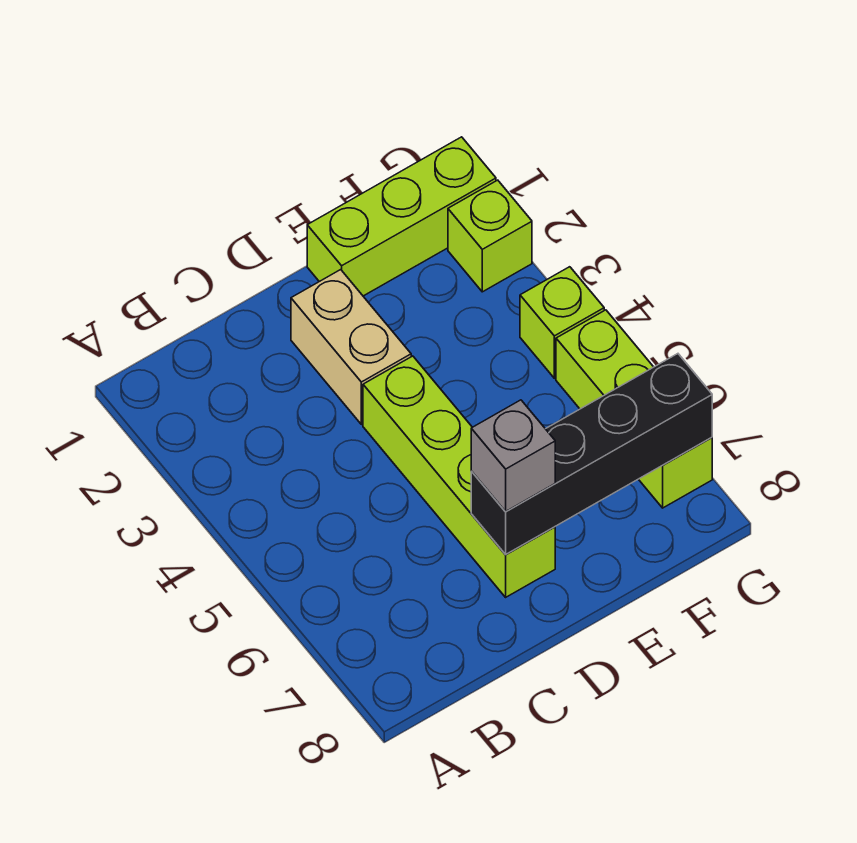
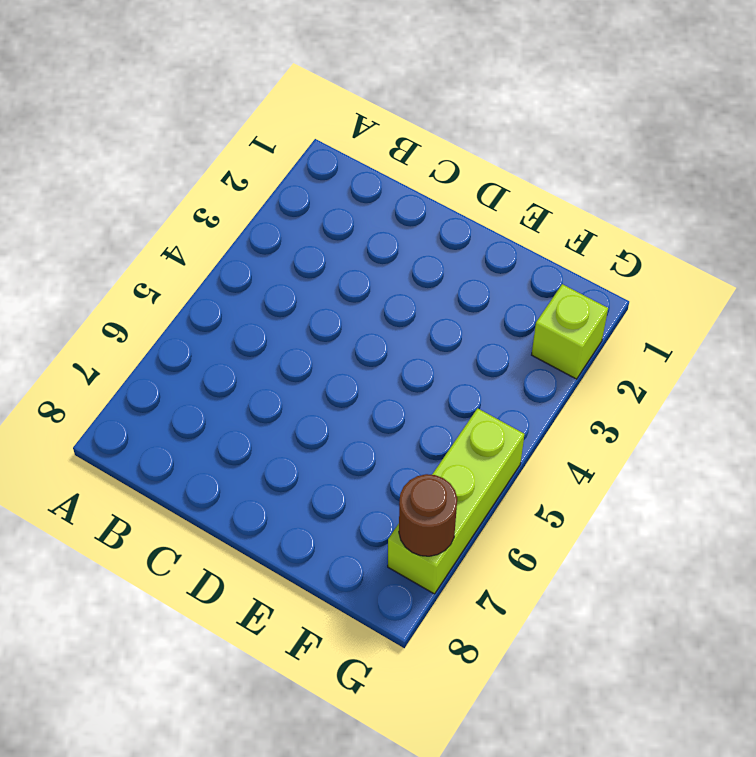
brown 1x1 round brick [399,474,457,556] -> black 1x4 brick [471,354,712,555]
none -> tan 1x2 brick [291,270,411,424]
none -> lime 1x4 brick [363,356,555,597]

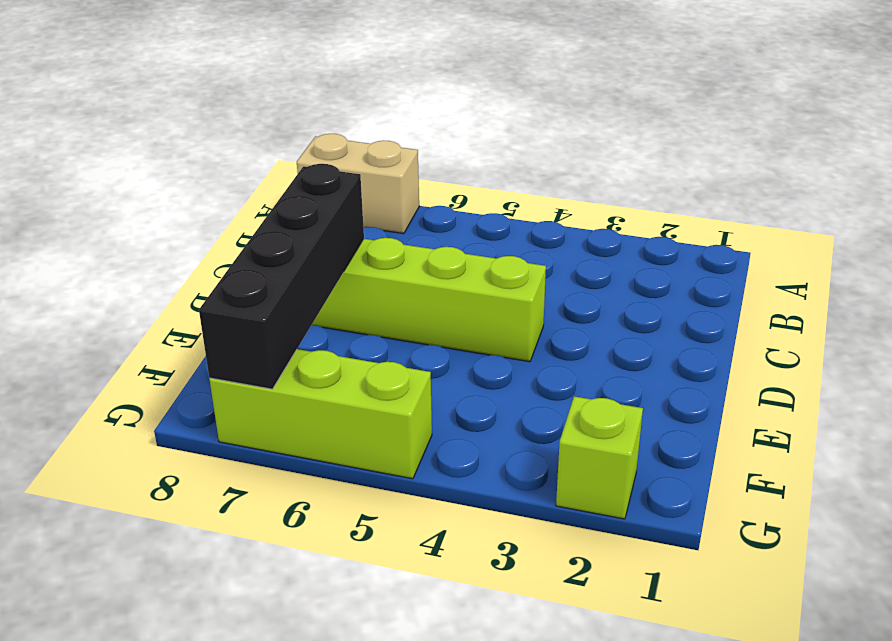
tan 1x2 brick [297,134,419,234] -> tan 1x2 brick moved to [291,270,411,424]
none -> lime 1x3 brick [307,137,496,296]
none -> lime 1x1 brick [520,267,604,378]

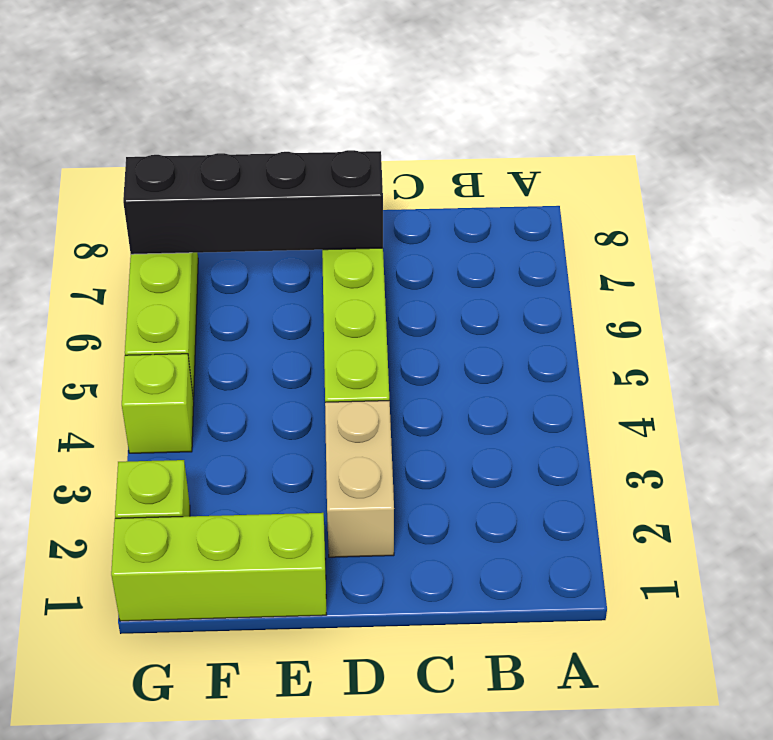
none -> grey 1x1 brick [471,400,555,512]

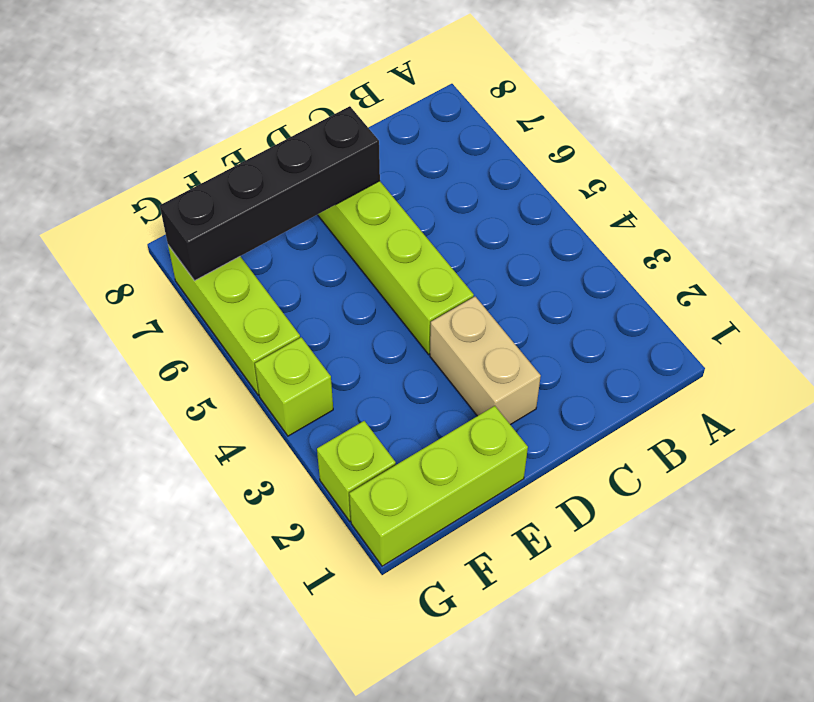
none -> grey 1x1 brick [471,400,555,512]

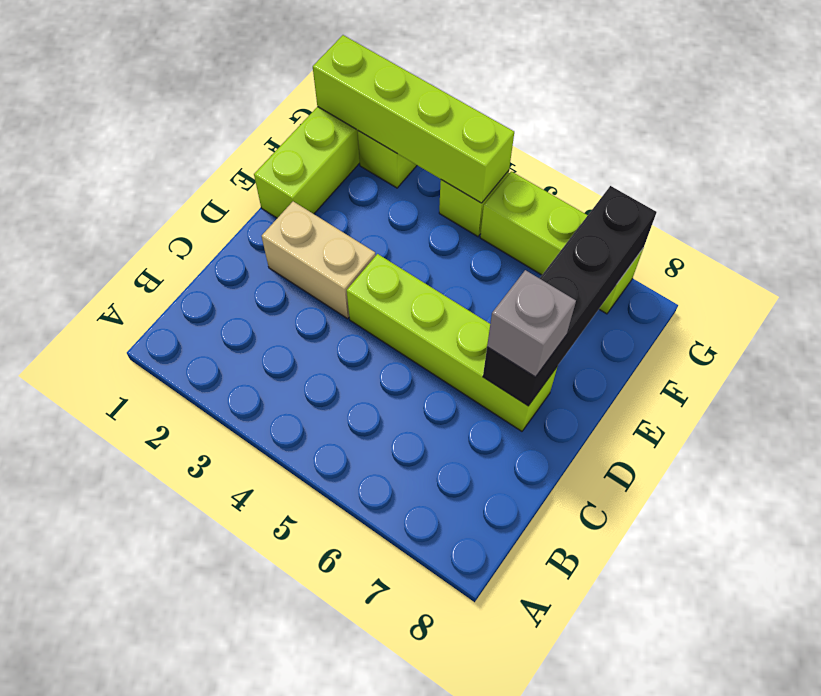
lime 1x4 brick [313,35,514,203] -> none

